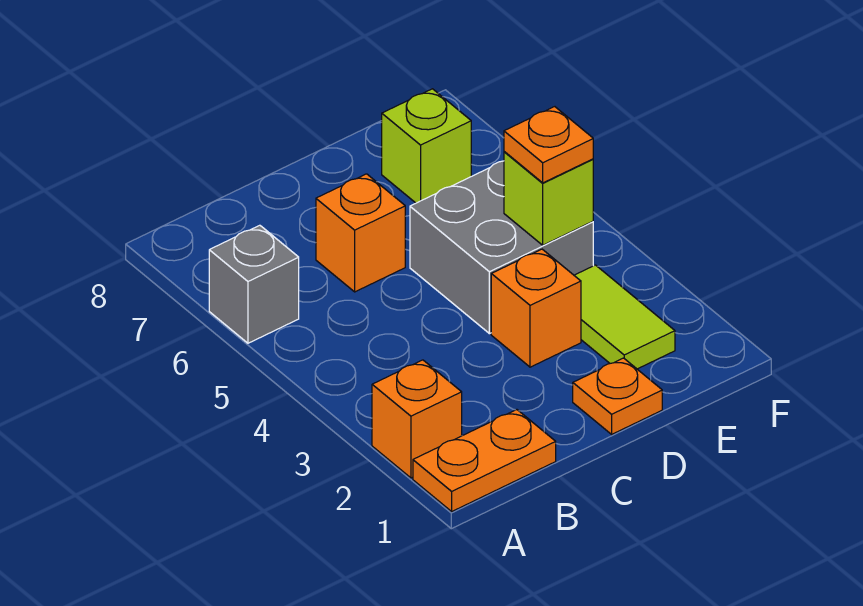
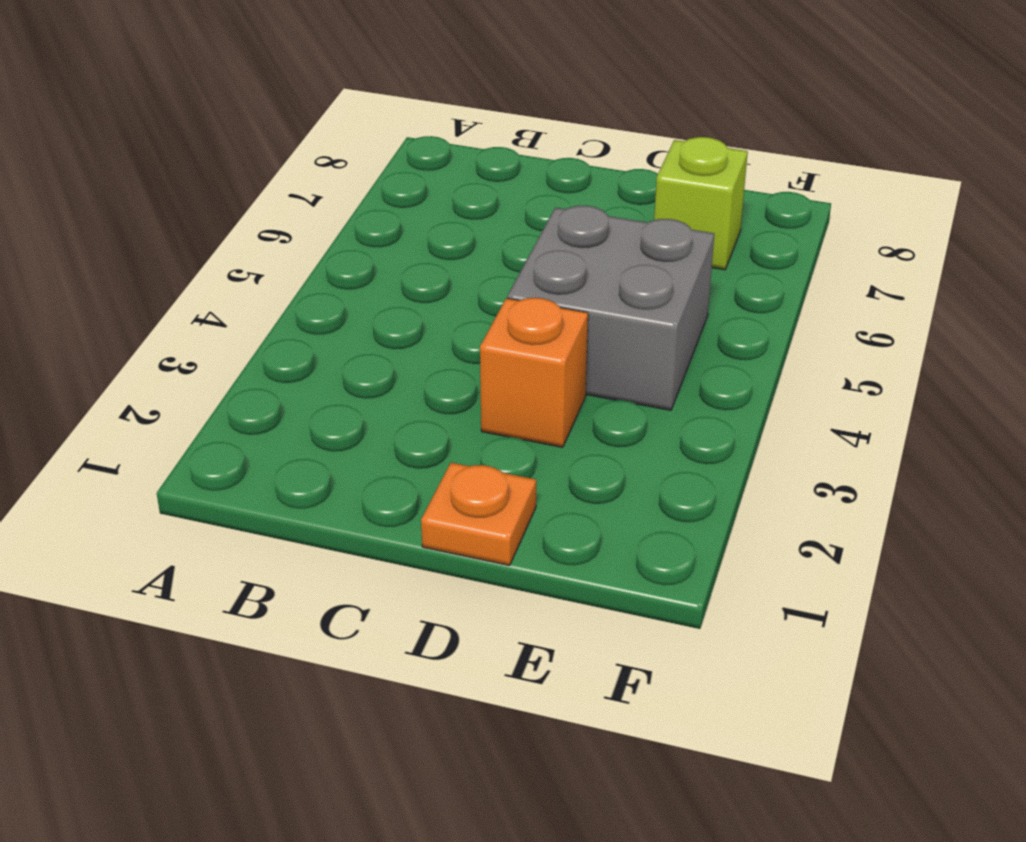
none -> orange 1x2 plate [413,410,556,511]
none -> orange 1x1 brick [372,360,462,478]

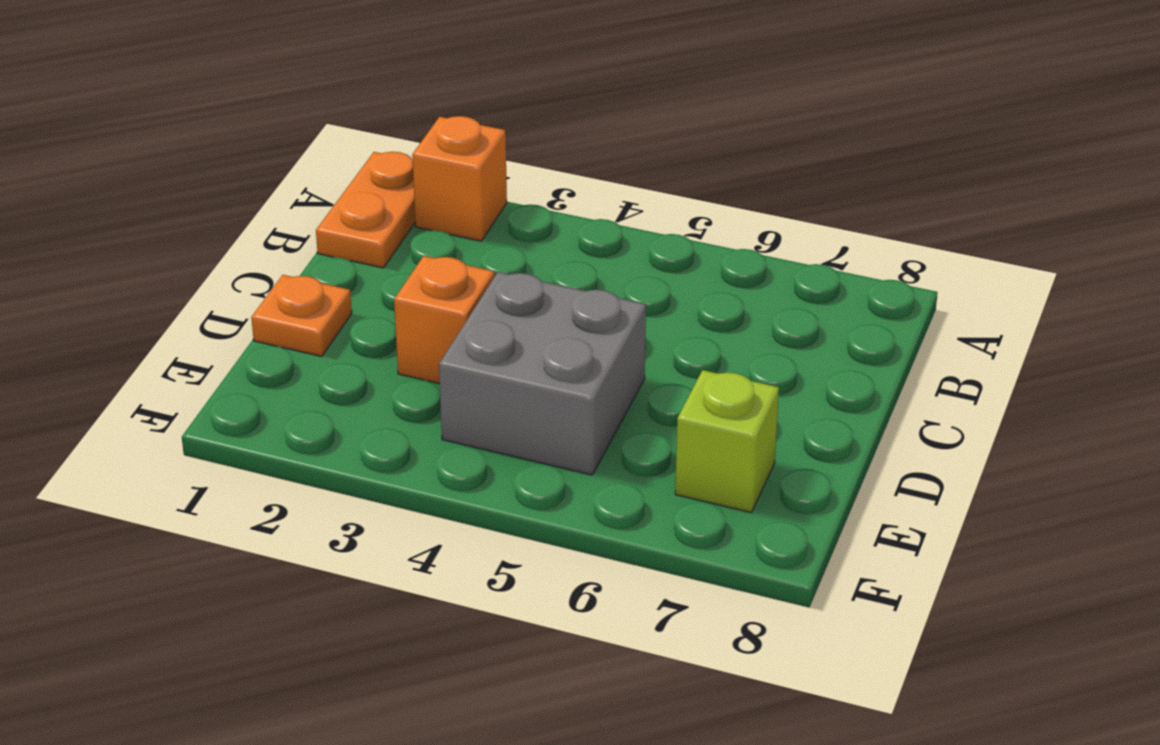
none -> grey 1x1 brick [209,225,299,343]
none -> orange 1x1 brick [316,174,405,292]

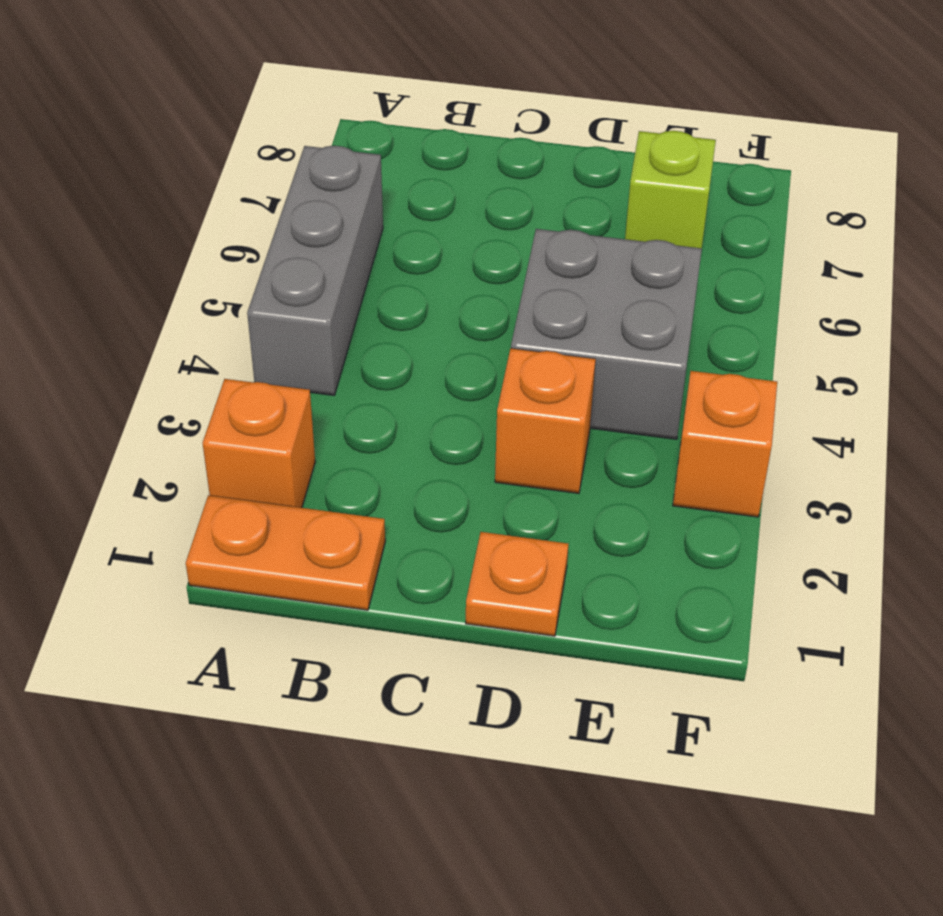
grey 1x3 brick [247,146,383,395] -> grey 1x1 brick [209,225,299,343]
orange 1x1 brick [673,371,777,517] -> orange 1x1 brick moved to [316,174,405,292]
none -> lime 1x2 tile [574,265,675,369]
none -> lime 1x1 brick [504,152,593,245]

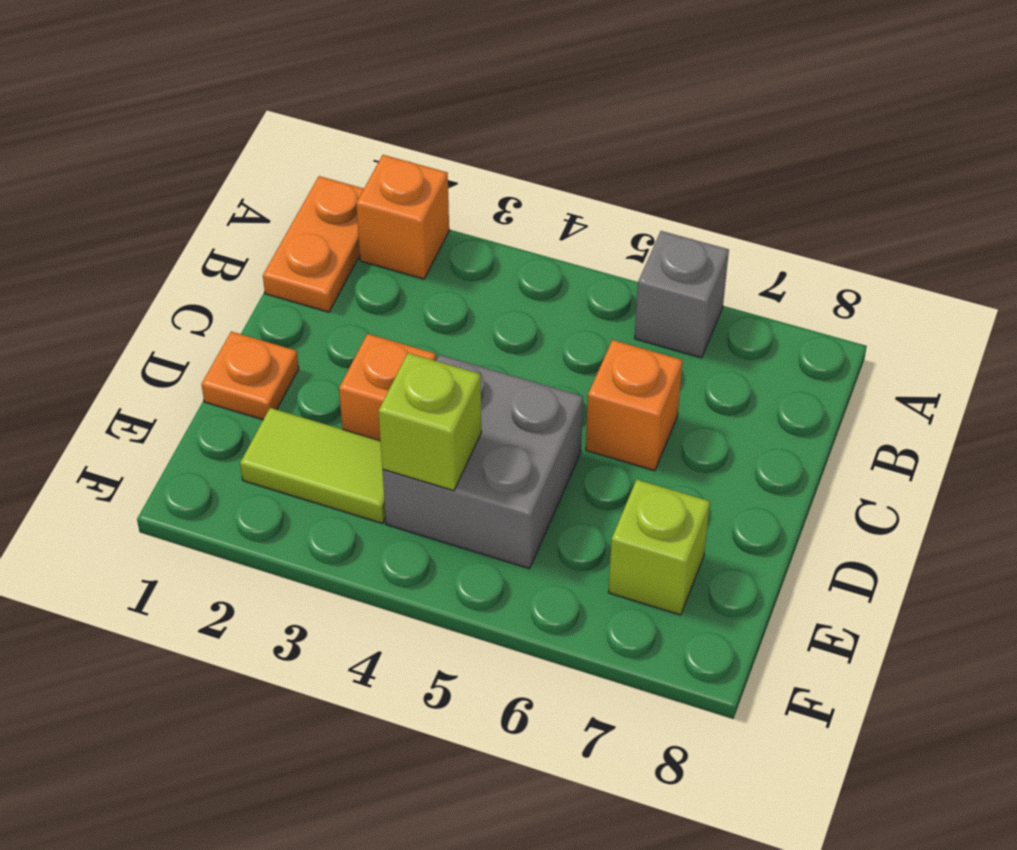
none -> orange 1x1 plate [504,107,593,183]

